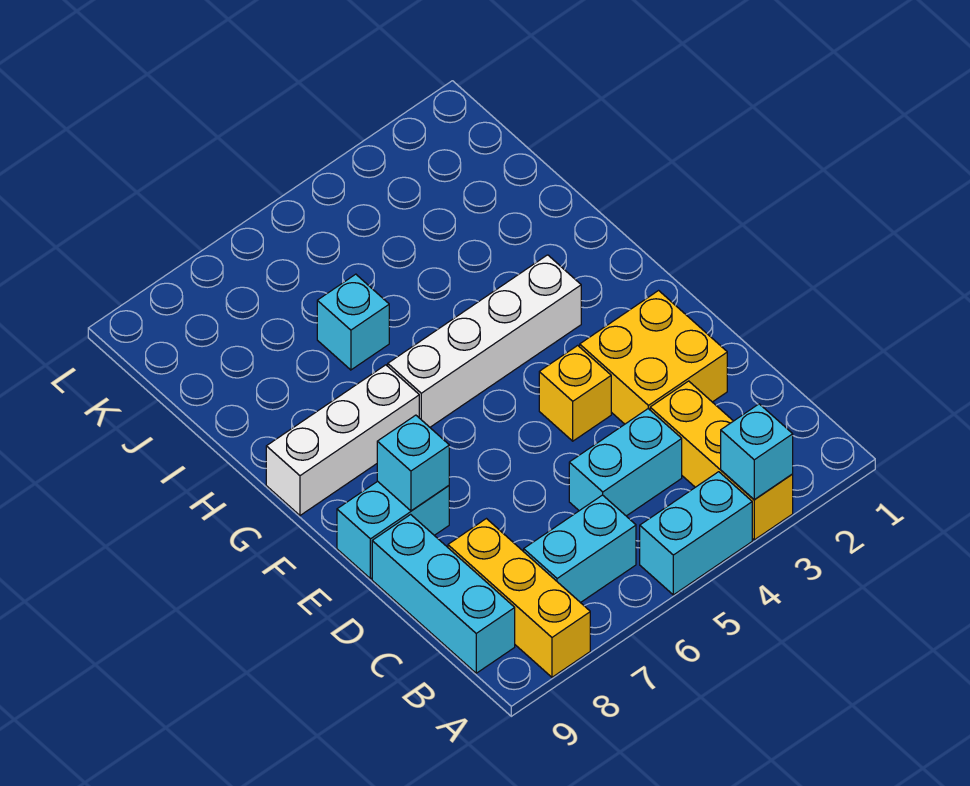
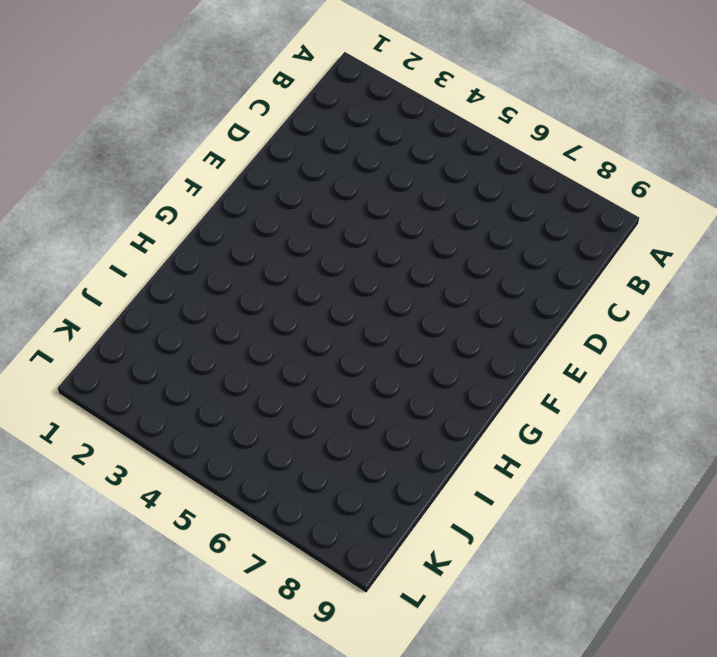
none -> yellow 1x3 brick [650,381,793,540]
none -> cyan 1x2 brick [640,472,752,595]
none -> yellow 1x3 brick [448,519,590,677]

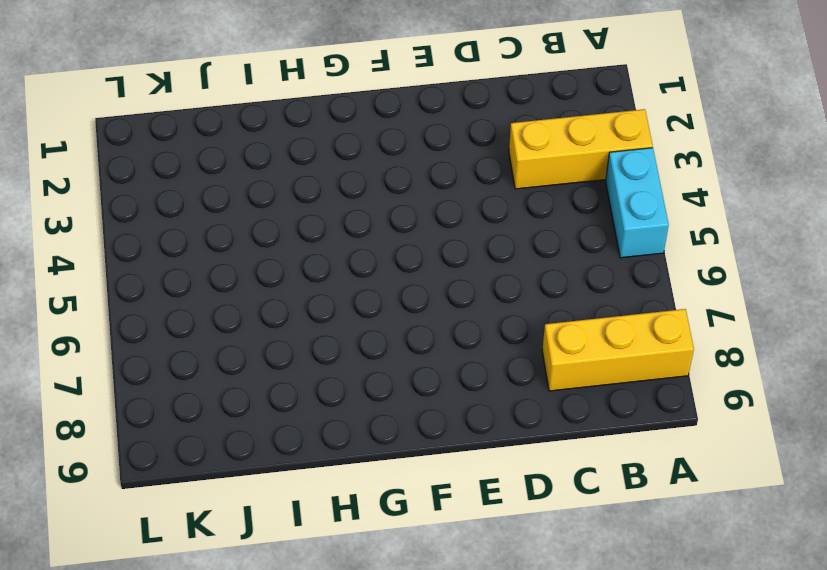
none -> cyan 1x2 brick [524,495,636,603]
none -> cyan 1x3 brick [372,514,515,673]
none -> cyan 1x2 brick [569,409,682,516]

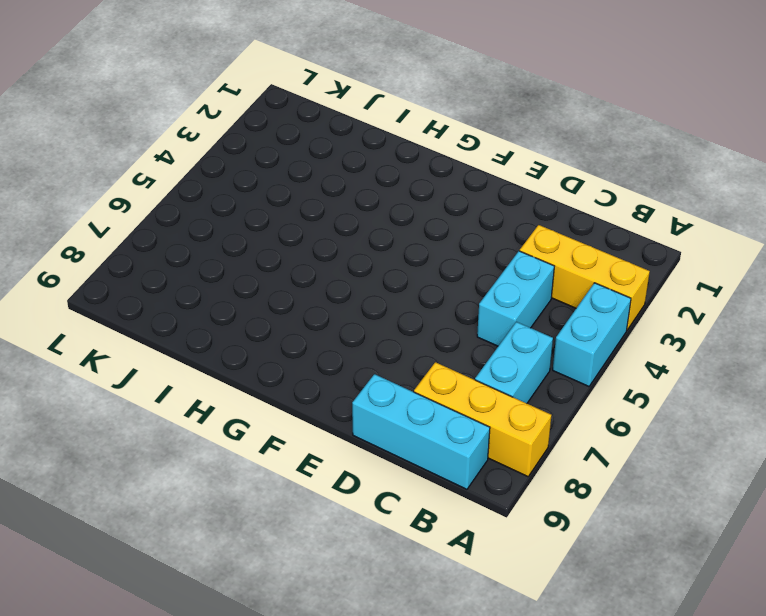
none -> yellow 2x2 brick [580,291,727,424]
none -> yellow 1x1 brick [539,345,611,441]
none -> cyan 1x2 brick [337,481,449,579]

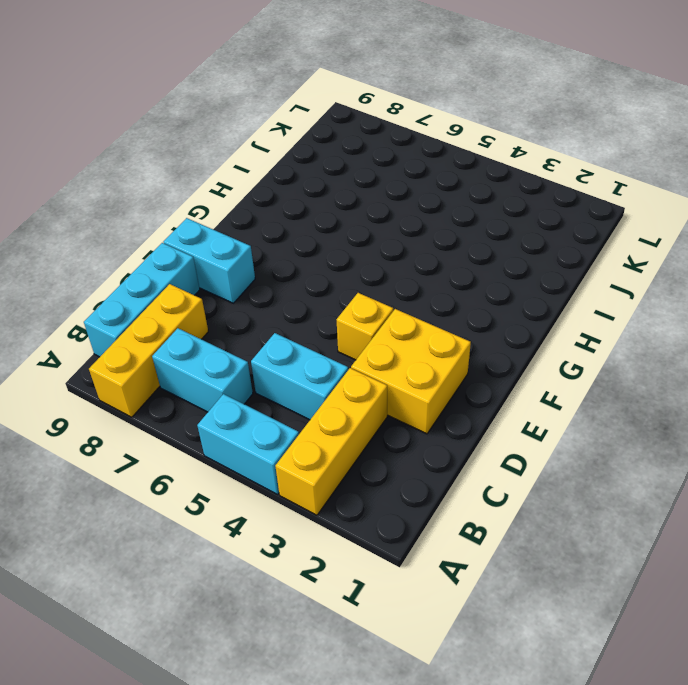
none -> white 1x4 brick [388,255,581,427]
none -> white 1x3 brick [266,365,419,515]
none -> cyan 1x1 brick [317,274,389,370]

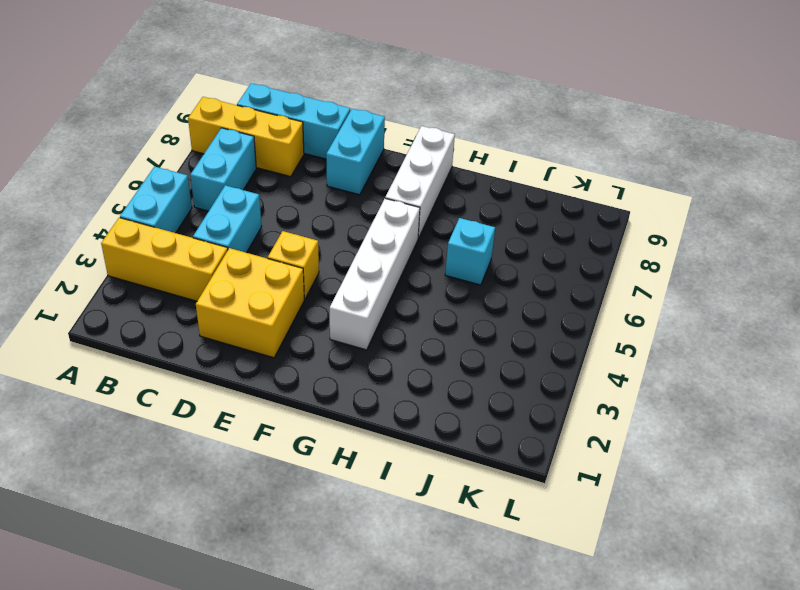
none -> cyan 1x1 brick [721,404,793,499]
none -> cyan 1x1 brick [377,415,449,511]

